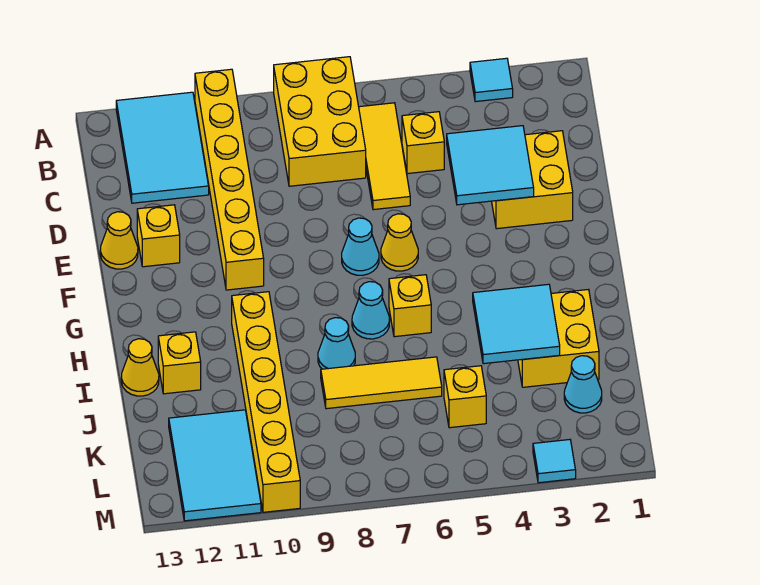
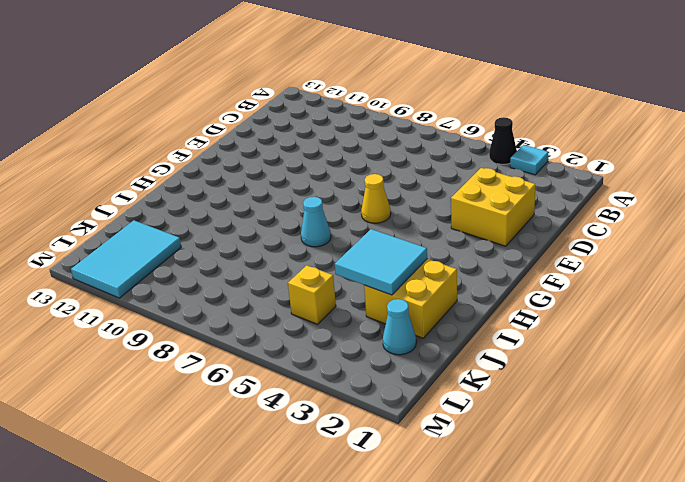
black 1x1 cone [489,117,517,164] -> none
none -> yellow 2x3 brick [274,57,366,186]
none -> yellow 1x6 brick [195,69,264,290]
none -> cyan 2x3 tile [116,92,209,203]

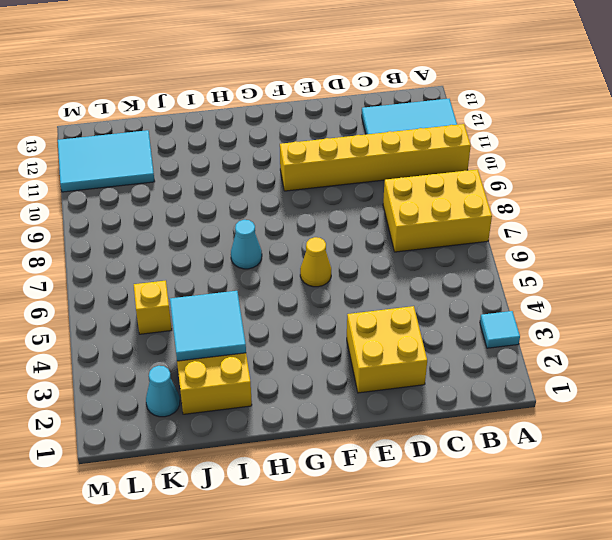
none -> yellow 1x3 tile [359,103,410,210]
none -> yellow 1x1 brick [402,112,444,174]
none -> yellow 1x1 brick [137,205,180,267]

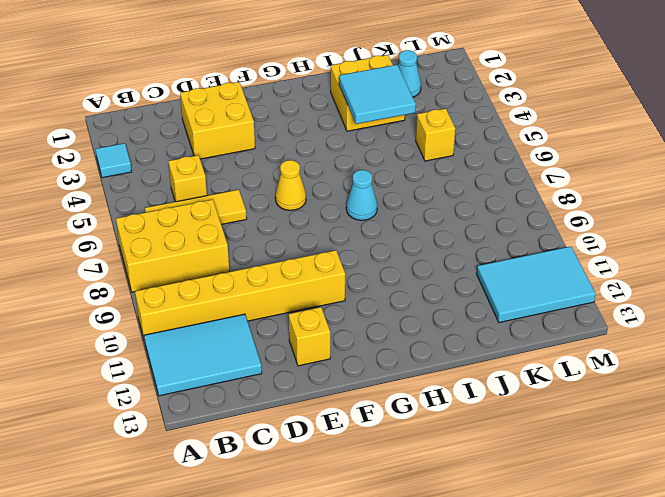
none -> yellow 1x1 cone [100,212,138,269]
none -> cyan 1x1 cone [342,218,379,275]
none -> yellow 1x1 brick [389,275,431,337]

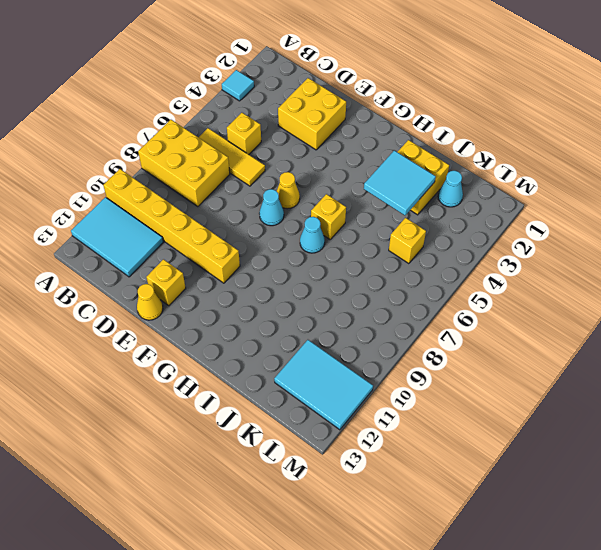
none -> yellow 1x6 brick [232,292,300,512]
none -> cyan 1x1 cone [318,318,355,369]
none -> yellow 1x1 brick [158,332,201,394]

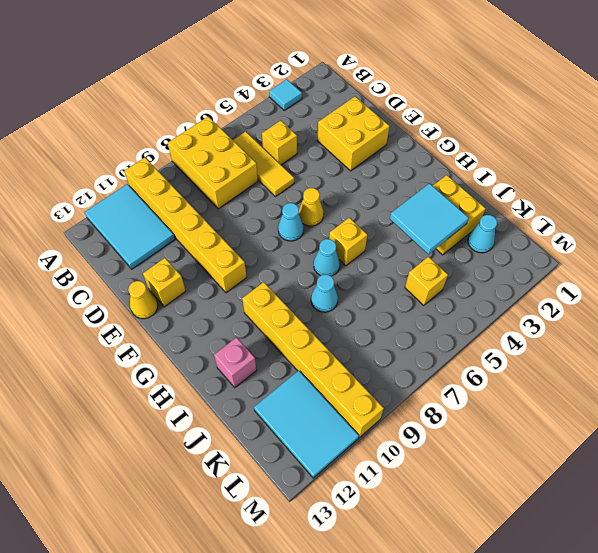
pink 1x1 brick [214,337,257,388] -> yellow 1x1 brick [158,332,201,394]
none -> yellow 1x1 cone [121,339,159,396]
none -> yellow 1x3 tile [321,357,442,409]
none -> cyan 1x1 tile [533,440,576,483]

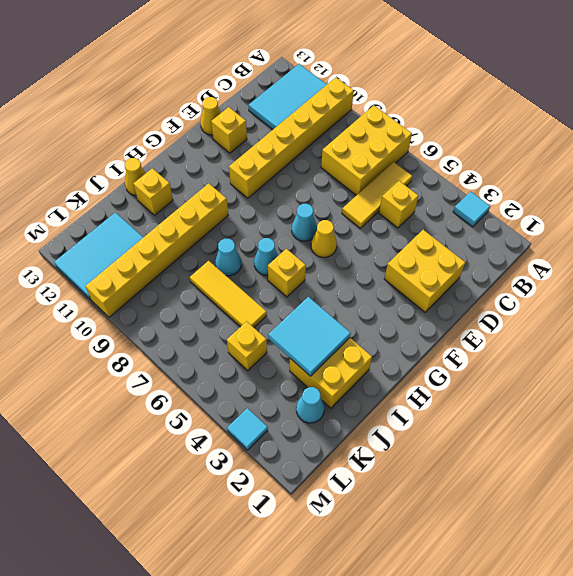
none -> cyan 2x2 tile [447,126,534,205]

